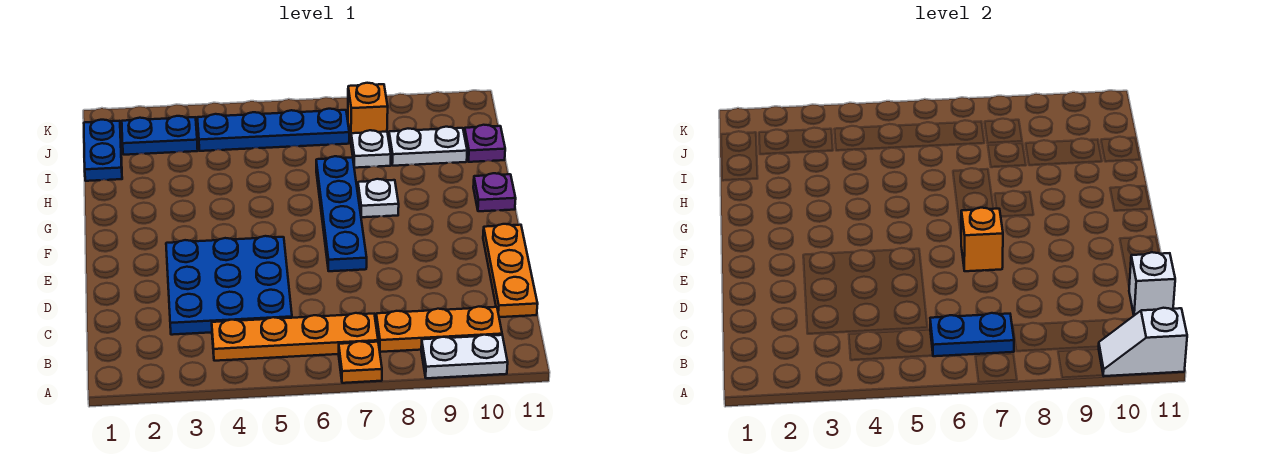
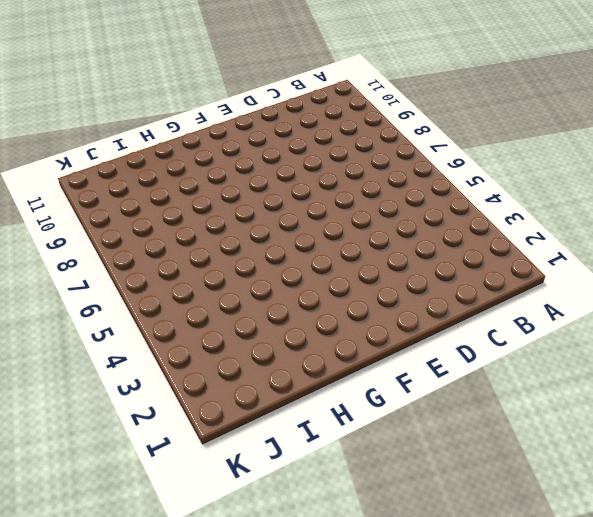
none -> orange 1x1 plate [339,341,382,383]
none -> white 1x2 plate [421,335,508,378]
none -> orange 1x4 plate [212,313,378,361]

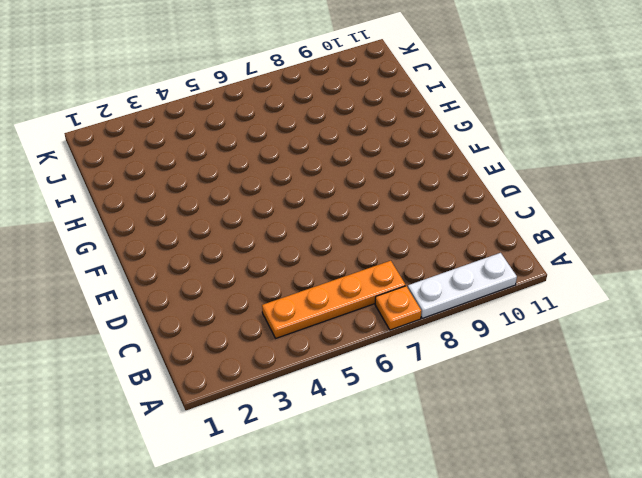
white 1x3 plate [408,253,517,318] -> white 1x2 plate [421,335,508,378]
none -> orange 1x3 plate [376,307,502,352]
none -> blue 3x3 plate [166,236,292,335]
none -> orange 1x3 plate [483,224,538,317]

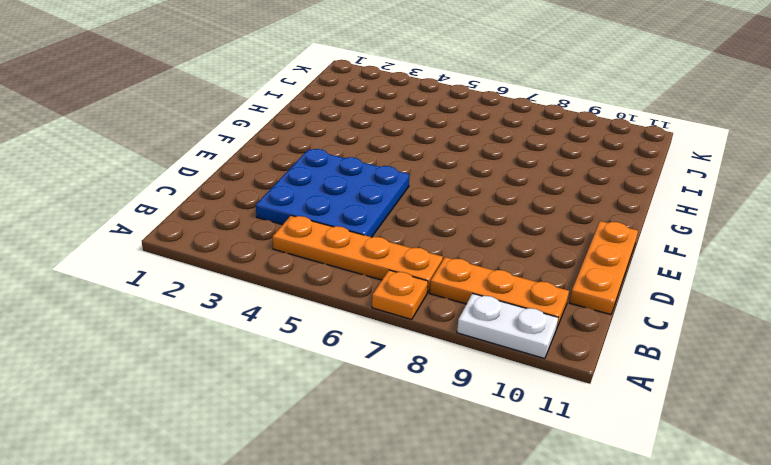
none -> blue 1x4 plate [316,156,367,271]
none -> white 1x1 plate [358,179,399,217]
none -> purple 1x1 plate [473,173,516,211]

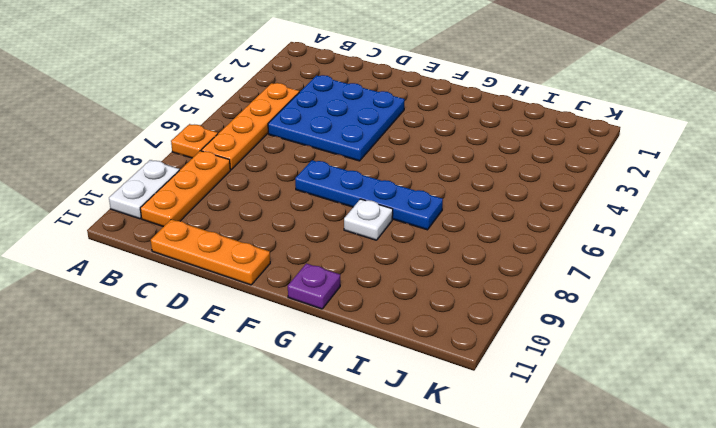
none -> blue 1x2 plate [84,120,122,181]
none -> white 1x1 plate [351,130,391,168]
none -> white 1x2 plate [389,127,467,166]

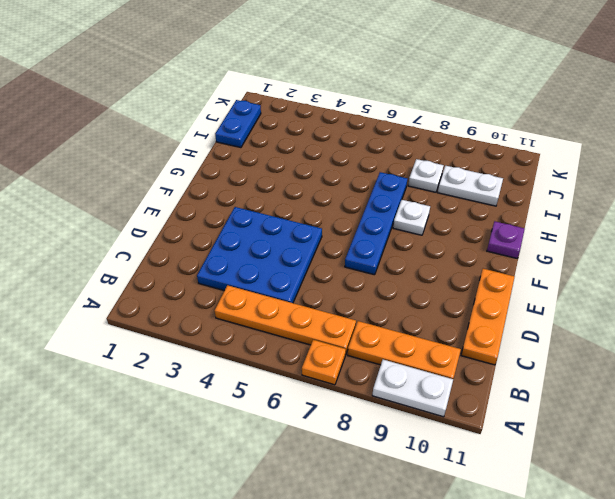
none -> purple 1x1 plate [464,125,505,162]
none -> blue 1x2 plate [122,116,198,155]
none -> blue 1x4 plate [197,109,349,151]

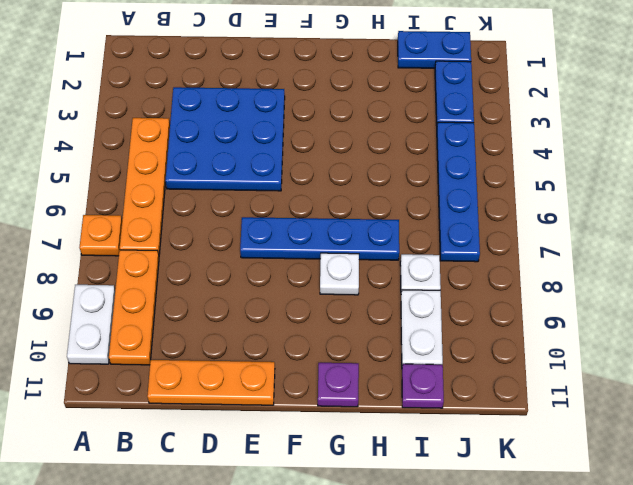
none -> orange 1x1 brick [348,83,388,140]
none -> white 1x2 slope [1099,308,1187,376]
none -> blue 1x2 plate [930,313,1014,356]

